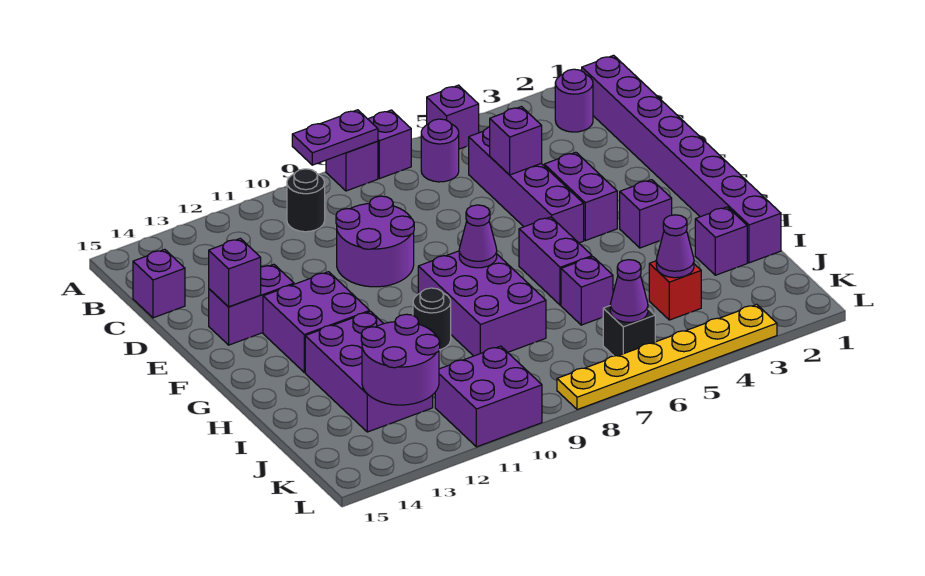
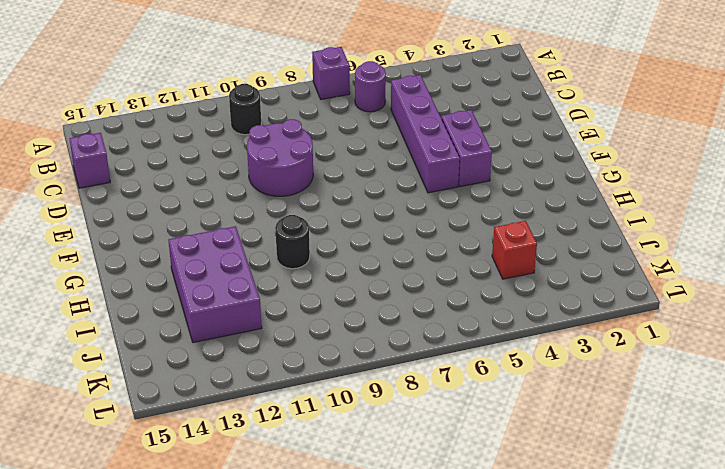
none -> purple 1x1 brick [427,85,479,149]
none -> purple 1x1 brick [326,141,378,191]
none -> purple 1x8 brick [582,55,781,263]
none -> purple 1x1 round brick [555,69,593,132]

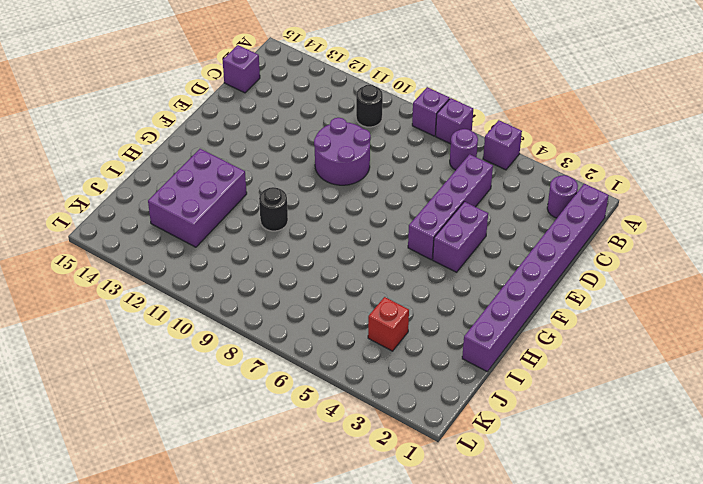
none -> purple 1x2 brick [209,264,294,345]
none -> purple 2x2 brick [263,272,370,372]
none -> purple 1x1 brick [620,180,672,248]
none -> purple 1x2 brick [519,217,592,305]

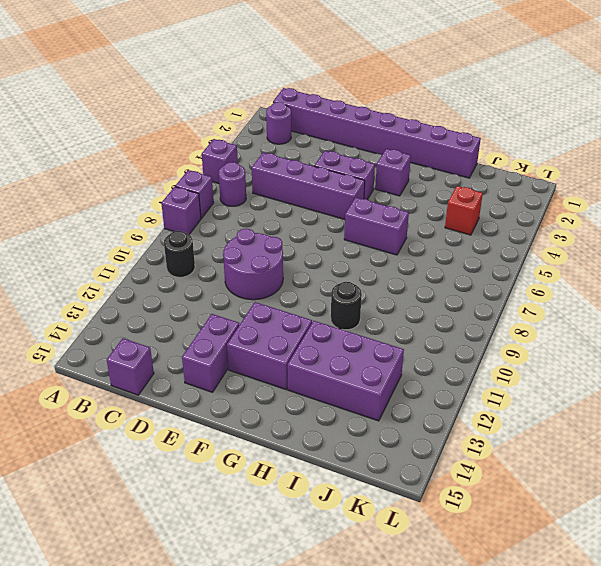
none -> purple 2x3 brick [418,251,546,356]
none -> purple 1x1 brick [695,207,747,275]
none -> purple 1x1 brick [561,257,613,325]
none -> black 1x1 brick [603,306,655,356]

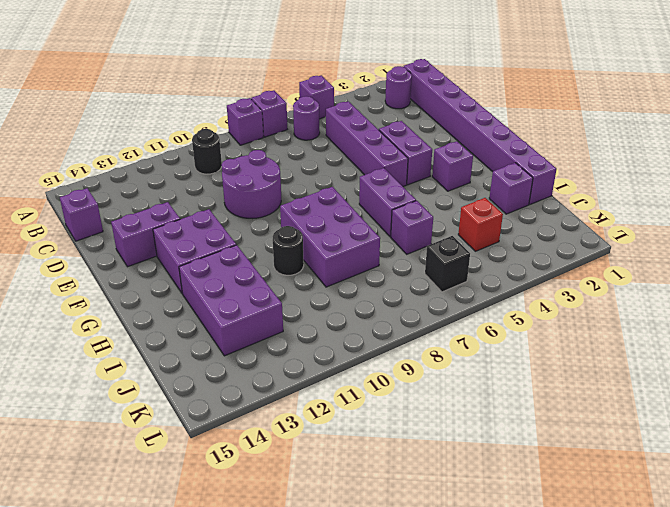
none -> purple 2x2 brick [435,346,542,447]
none -> yellow 1x6 plate [557,304,777,410]
none -> purple 1x2 plate [292,110,378,165]
none -> purple 1x1 brick [490,107,542,175]

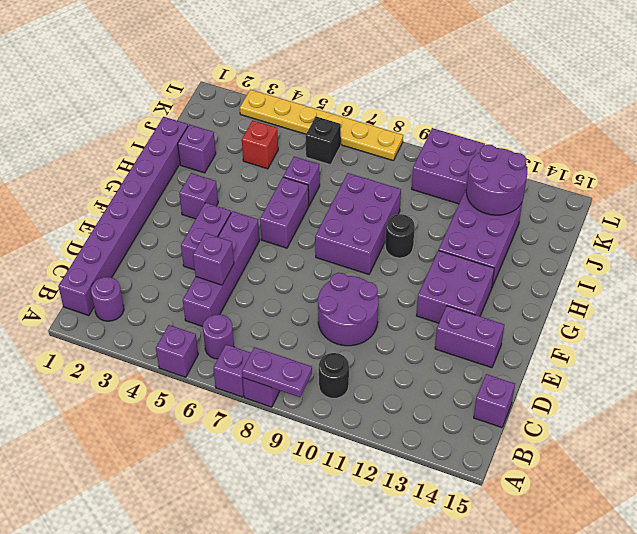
none -> purple 1x1 brick [209,238,261,307]
none -> purple 1x1 cone [459,205,497,268]
none -> purple 1x1 cone [656,215,694,278]
none -> purple 1x1 cone [610,260,648,322]

